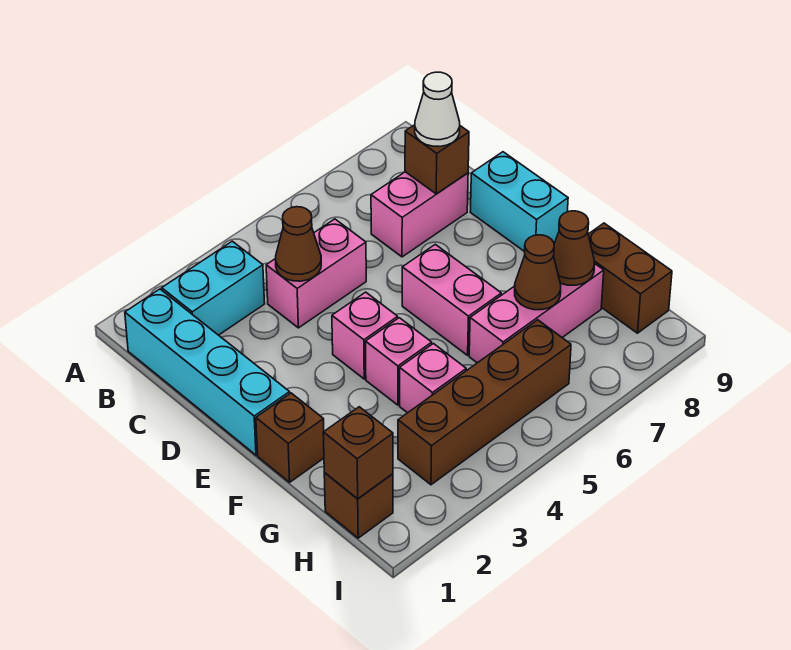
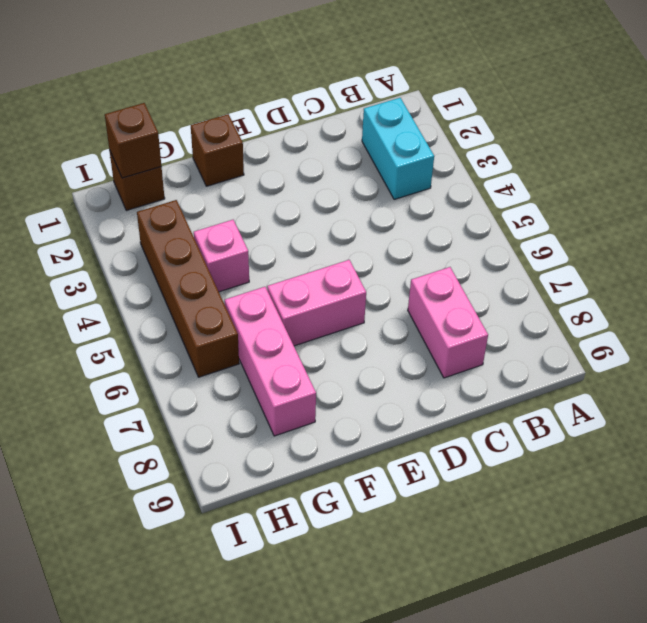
none -> cyan 1x4 brick [125,289,290,455]
none -> pink 1x2 brick [266,219,366,328]
none -> cyan 1x2 brick [471,152,568,252]

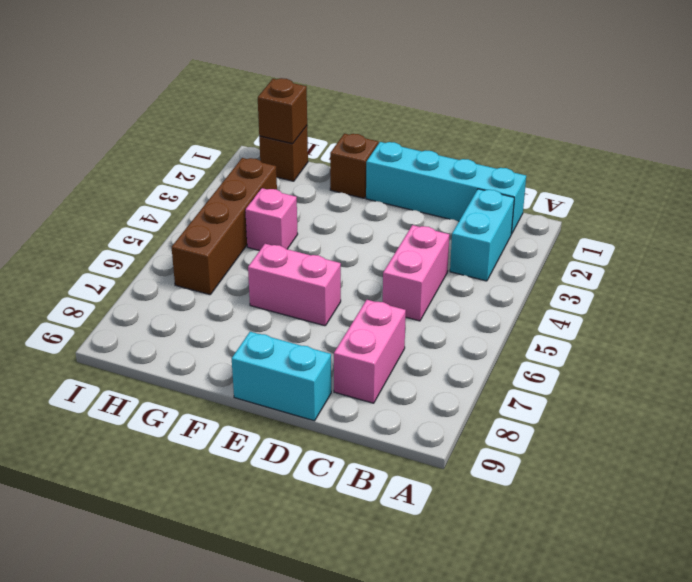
none -> pink 1x1 brick [332,292,398,379]
none -> pink 1x1 brick [365,318,432,405]
none -> pink 1x3 brick [469,263,604,363]

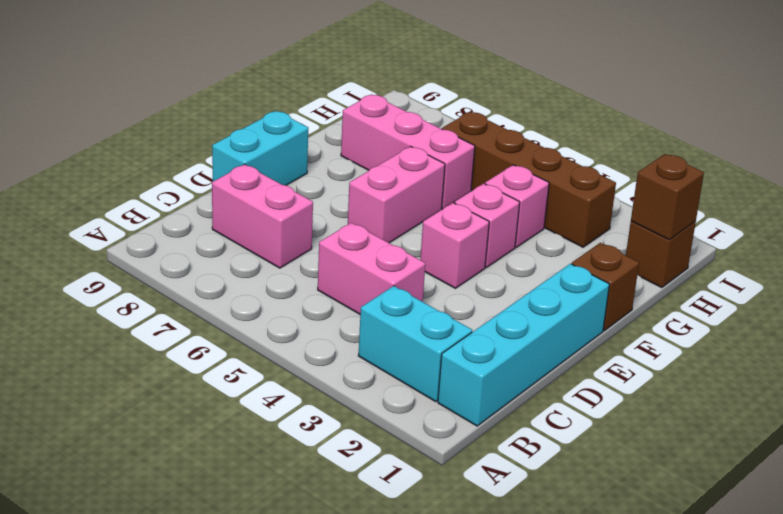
none -> brown 1x2 brick [588,223,672,333]
none -> brown 1x1 cone [276,207,321,281]
none -> brown 1x1 brick [405,125,469,194]

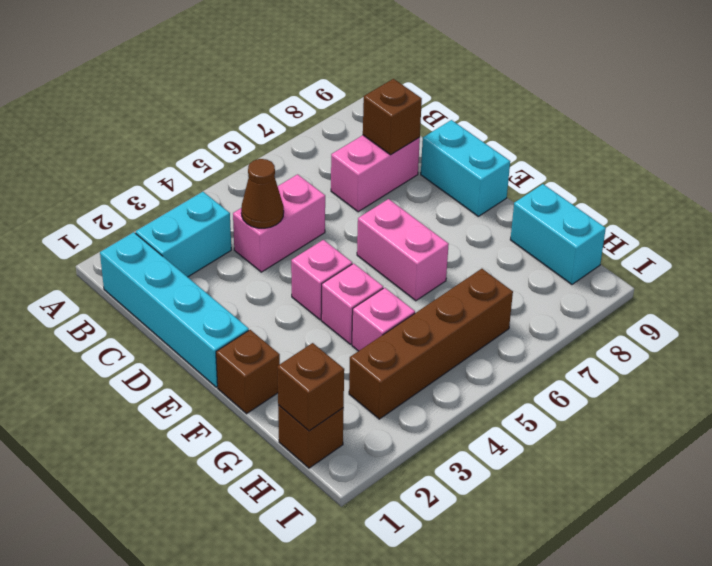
cyan 1x2 brick [510,184,606,284] -> brown 1x2 brick [588,223,672,333]
none -> pink 1x3 brick [469,263,604,363]
none -> brown 1x1 cone [515,235,561,310]
none -> brown 1x1 cone [553,211,594,285]

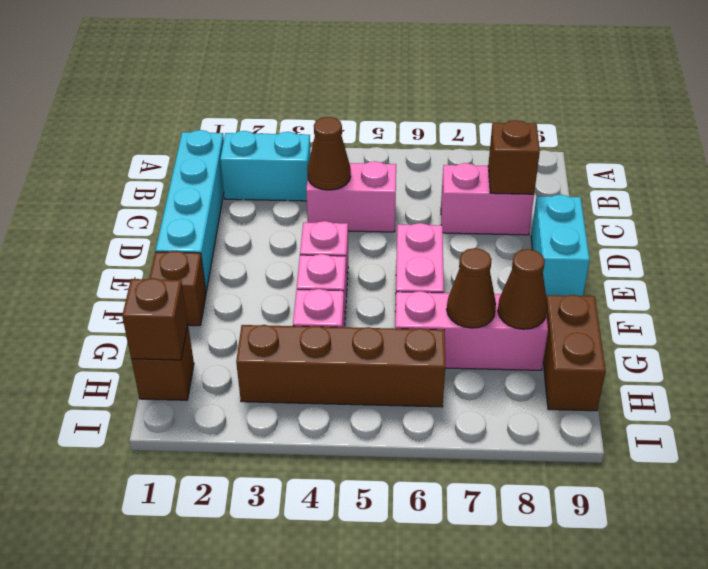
none -> white 1x1 cone [415,72,460,146]

